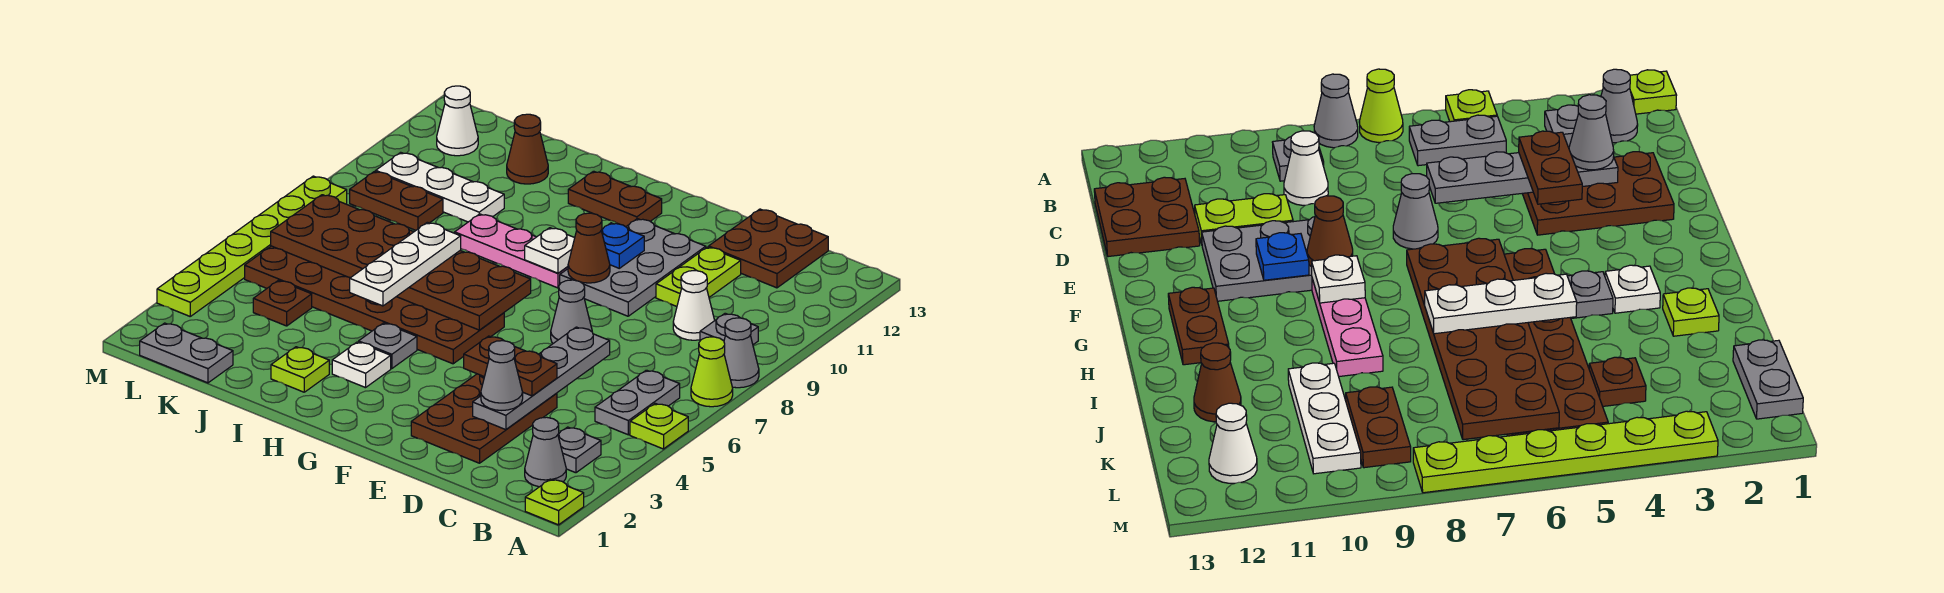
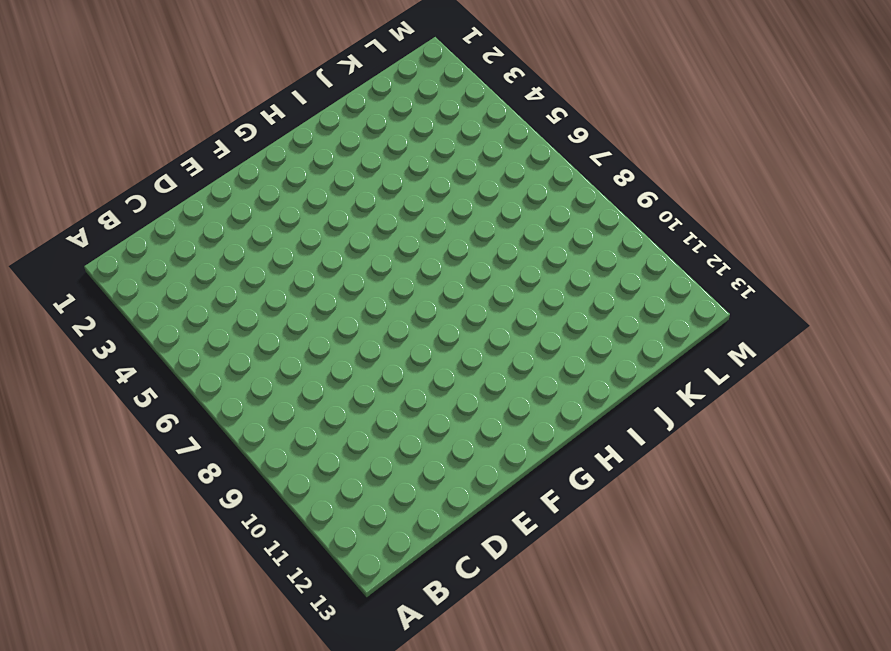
none -> lime 1x1 plate [525,479,584,525]
none -> lime 1x1 plate [630,403,688,449]
none -> lime 1x1 cone [691,337,733,407]
none -> grey 1x1 cone [724,318,759,388]

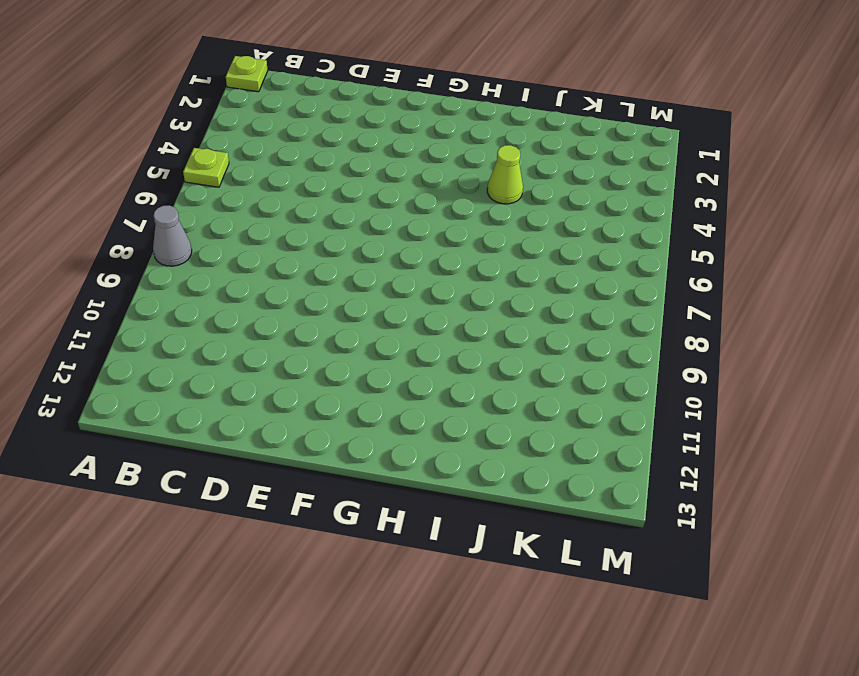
lime 1x1 cone [487,145,523,204] -> lime 1x1 cone moved to [691,337,733,407]
none -> grey 1x1 cone [525,417,566,487]
none -> grey 1x1 plate [558,427,601,473]
none -> grey 1x2 plate [595,370,680,435]
none -> grey 1x1 plate [700,313,758,345]

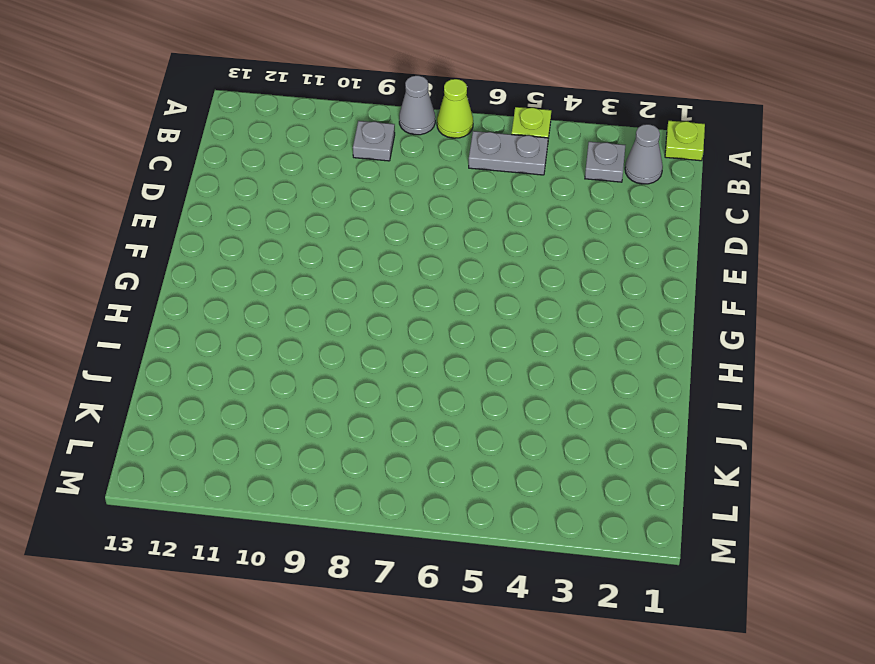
none -> white 1x1 cone [673,271,715,340]
none -> brown 2x2 plate [709,209,828,288]
none -> brown 2x3 plate [411,374,557,463]
none -> lime 1x2 plate [656,247,741,306]

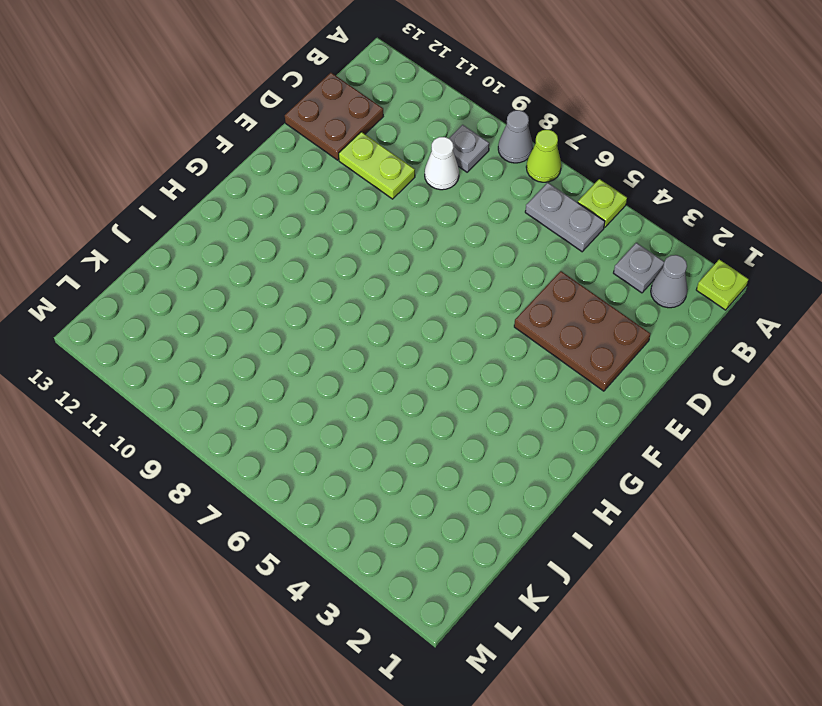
none -> grey 1x1 cone [551,280,592,343]
none -> grey 2x3 plate [560,219,706,316]
none -> brown 2x6 plate [245,246,504,364]
none -> pink 1x3 plate [455,214,568,288]

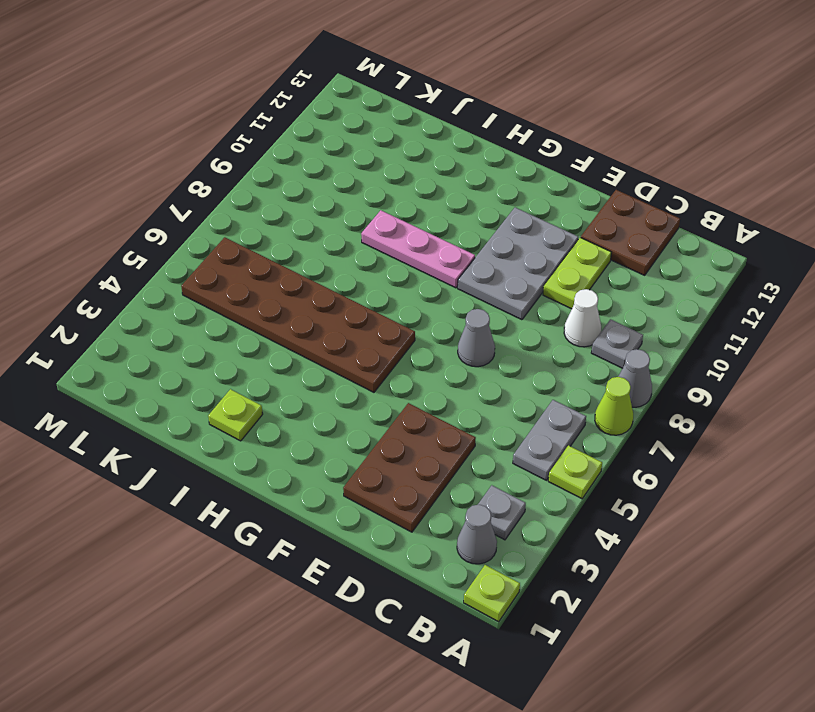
none -> brown 1x2 plate [568,171,662,227]
none -> white 1x1 plate [332,342,391,388]
none -> grey 1x1 plate [359,323,417,369]
none -> white 1x3 plate [376,152,504,222]

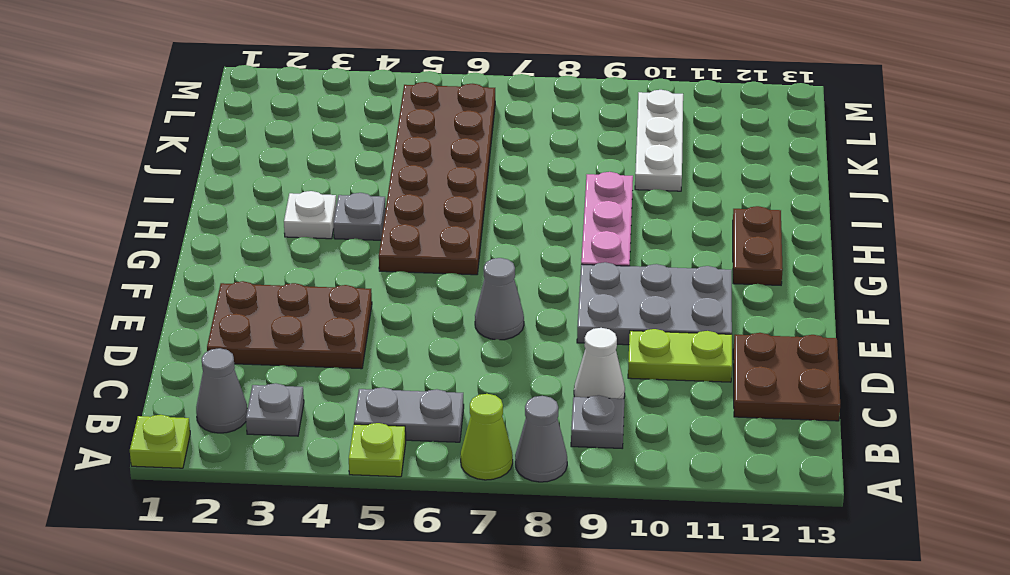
none -> lime 1x1 plate [271,347,329,392]
none -> brown 1x1 cone [507,114,548,184]
none -> grey 1x2 plate [140,323,233,383]
none -> brown 1x1 plate [253,280,312,326]

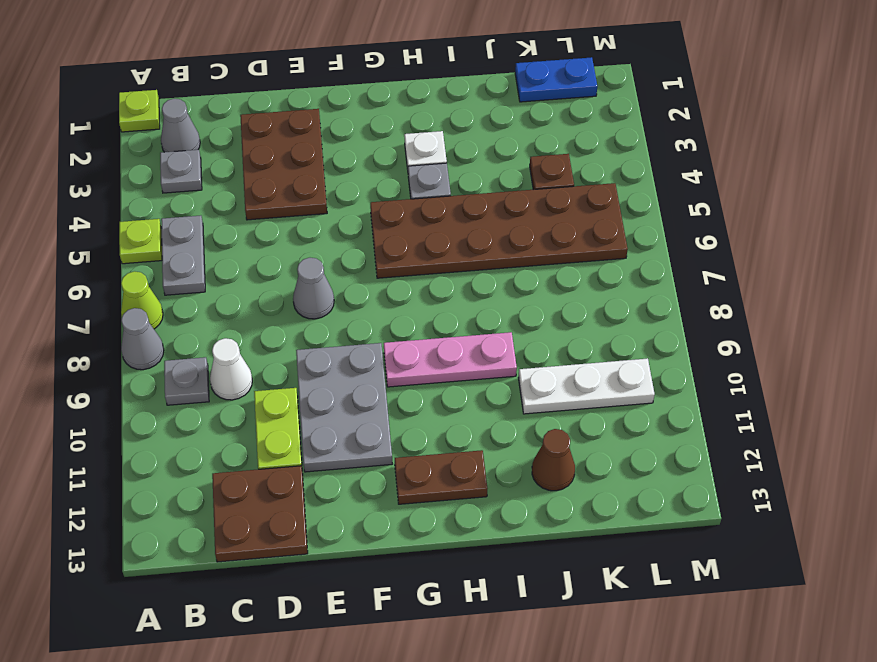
blue 1x2 plate [515,57,597,102] -> grey 1x2 plate [140,323,233,383]
none -> lime 1x1 plate [271,347,329,392]
none -> brown 1x2 plate [350,171,443,230]
none -> white 1x1 cone [437,86,478,156]
none -> lime 1x6 plate [157,176,347,316]

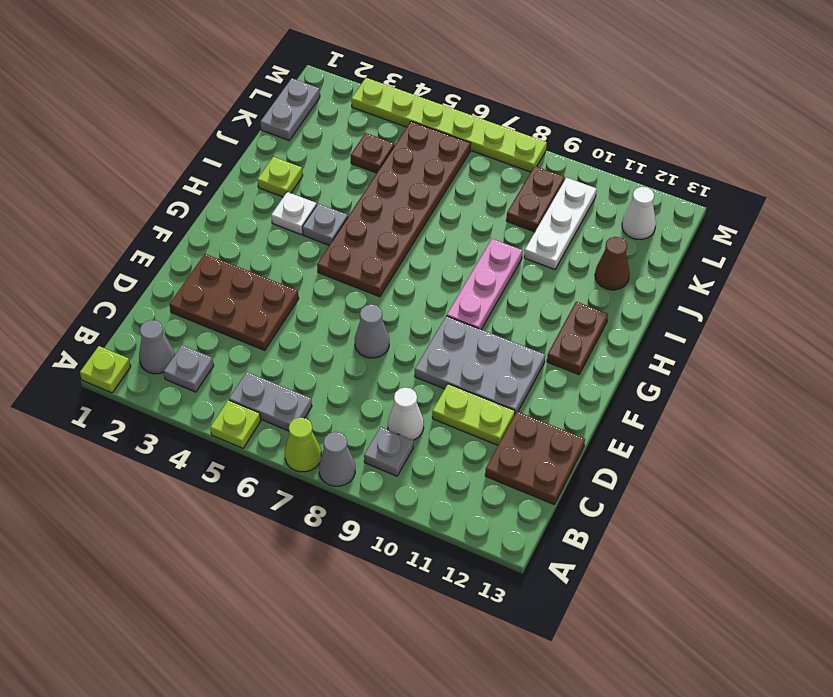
none -> grey 1x4 plate [473,327,610,430]
none -> brown 1x1 cone [568,213,610,283]
none -> blue 1x1 plate [601,223,644,268]
none -> brown 2x6 plate [271,195,531,330]

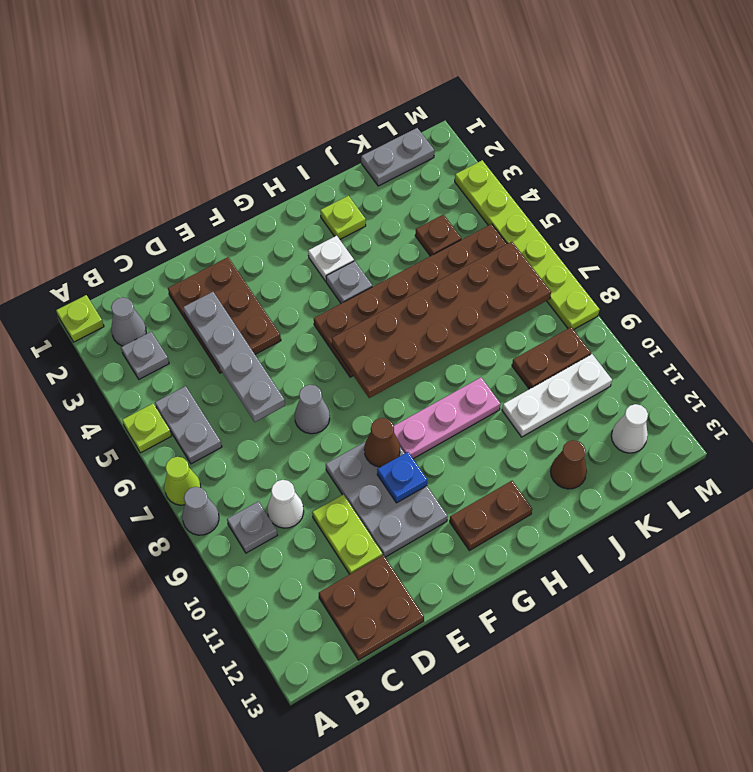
none -> white 1x1 plate [525,228,575,273]
none -> grey 1x1 cone [481,341,523,410]
none -> brown 1x2 plate [464,336,557,396]
none -> white 1x3 plate [350,222,461,306]

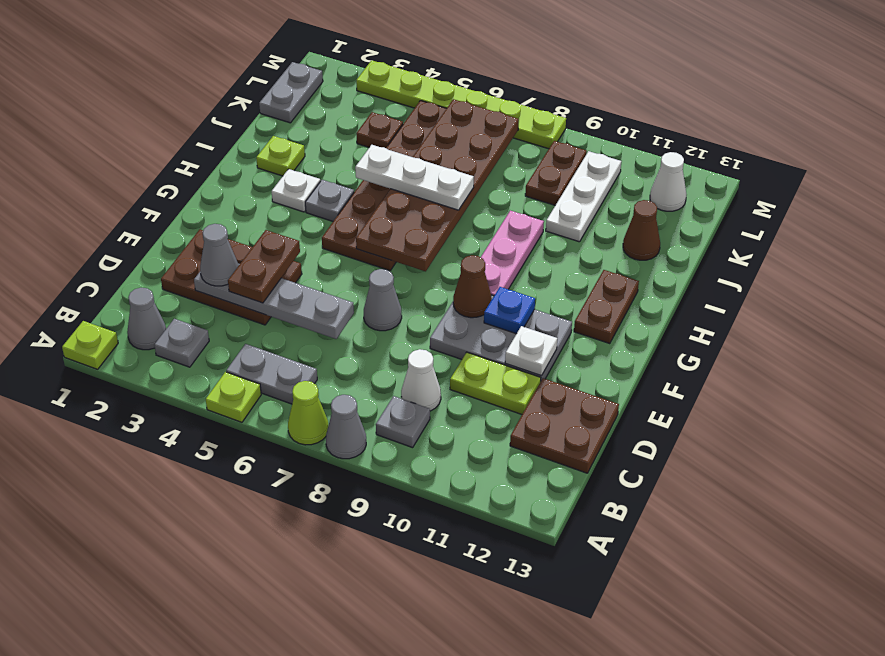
white 1x1 plate [505,326,557,376] -> white 1x1 plate moved to [525,228,575,273]

